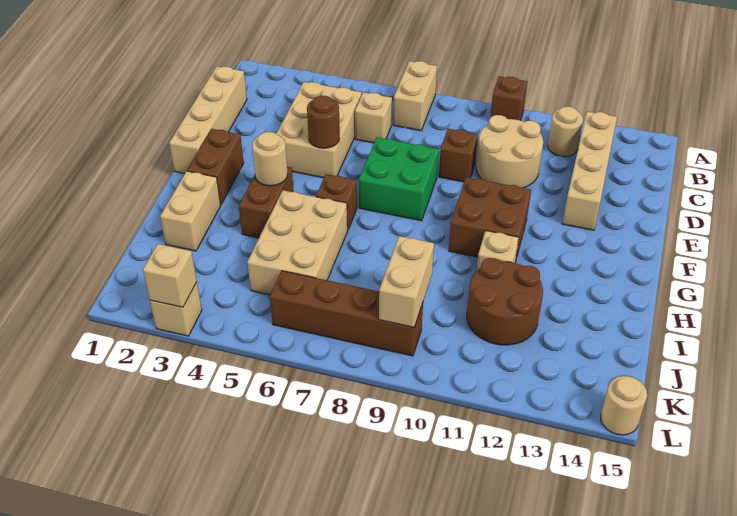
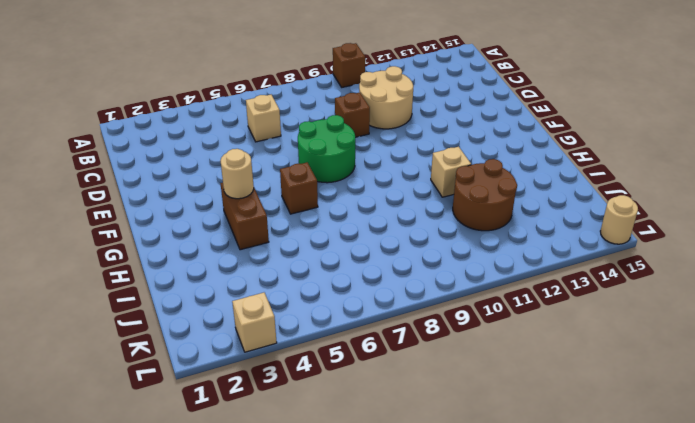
green 2x2 round brick [298,115,355,183] -> green 2x2 brick [359,138,439,221]
none -> tan 1x2 brick [393,61,437,131]
none -> tan 1x1 round brick [548,107,583,157]
none -> tan 1x4 brick [562,111,617,230]

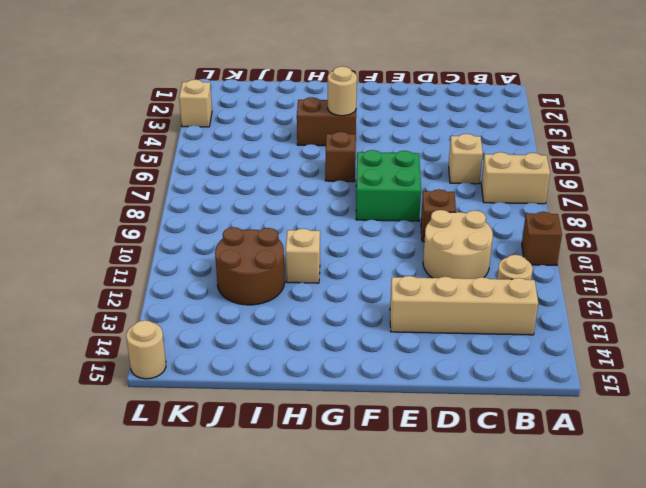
none -> tan 1x4 brick [169,66,247,174]
none -> tan 2x3 brick [276,82,362,178]
none -> brown 1x2 brick [187,129,244,205]

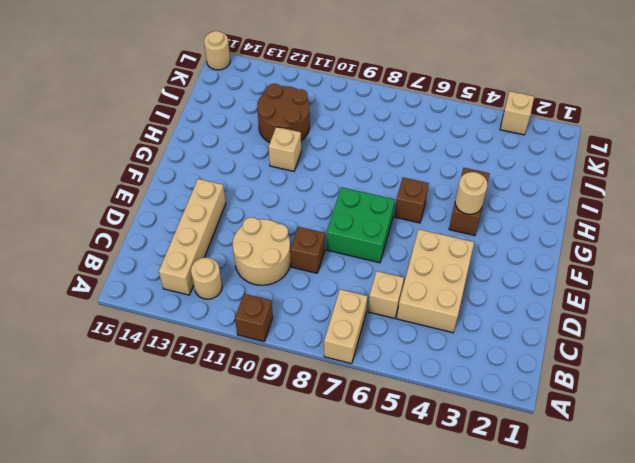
none -> tan 1x4 brick [169,66,247,174]
none -> brown 1x2 brick [187,129,244,205]
none -> brown 2x2 brick [449,177,531,262]

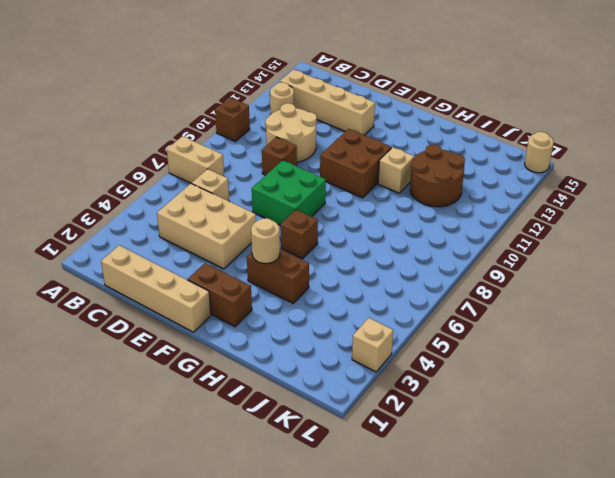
none -> tan 1x2 brick [160,171,221,251]
none -> tan 2x3 brick [247,190,347,295]
none -> brown 1x4 brick [270,271,423,356]

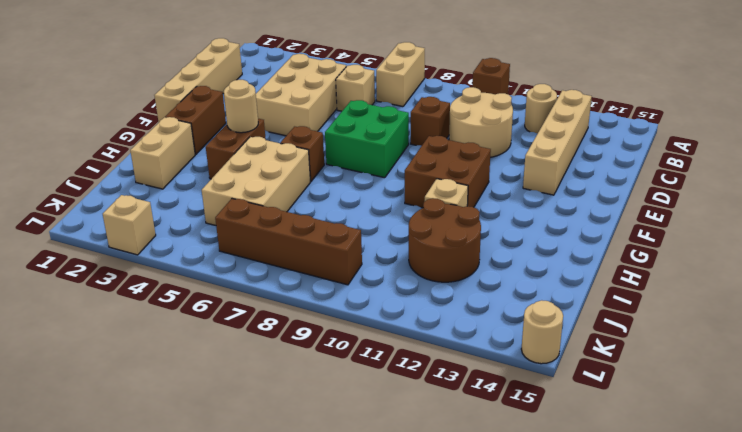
none -> brown 1x1 round brick [307,96,340,148]
none -> tan 1x2 brick [379,236,434,327]
none -> tan 1x1 brick [143,244,197,307]

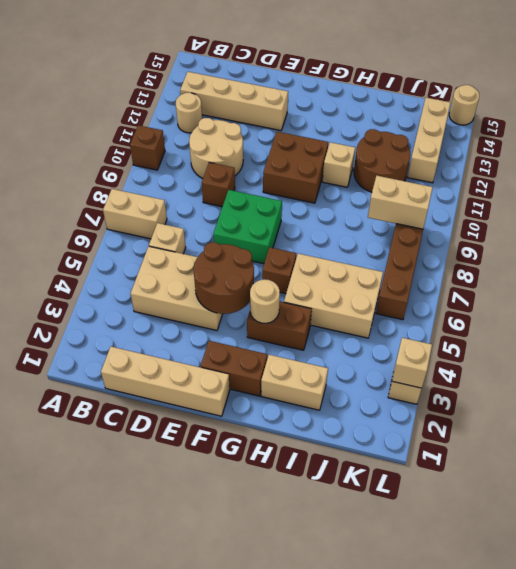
brown 2x2 round brick [194,242,254,314] -> brown 1x1 round brick [307,96,340,148]
tan 1x3 brick [408,98,451,183] -> none

